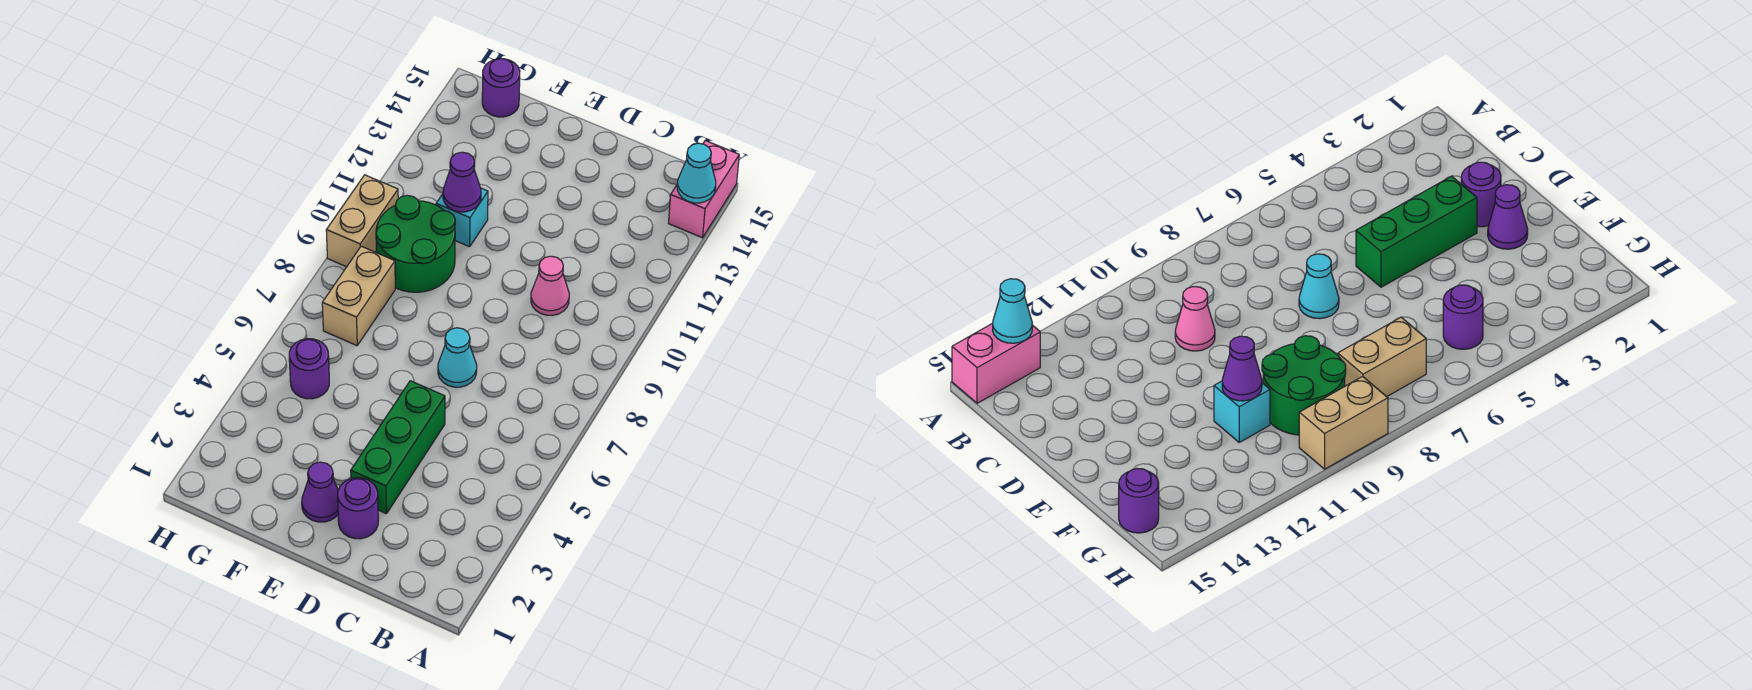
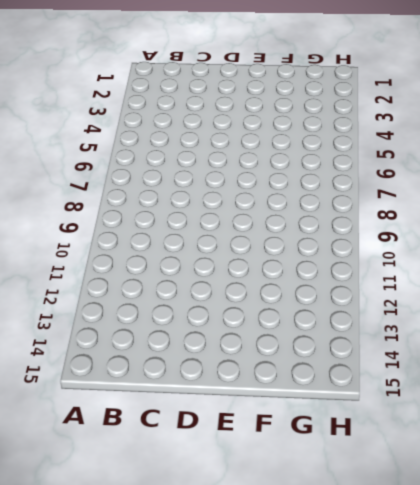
none -> pink 1x2 brick [669,141,739,238]
none -> pink 1x1 cone [531,256,569,315]
none -> purple 1x1 round brick [338,478,378,539]

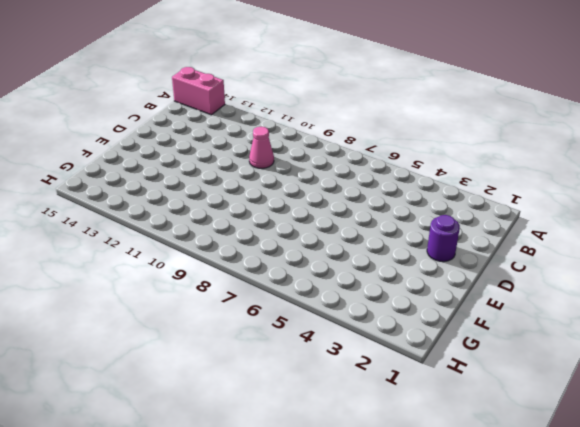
none -> green 1x3 brick [351,381,445,514]
none -> cyan 1x1 cone [438,328,477,387]
none -> purple 1x1 cone [302,462,338,522]

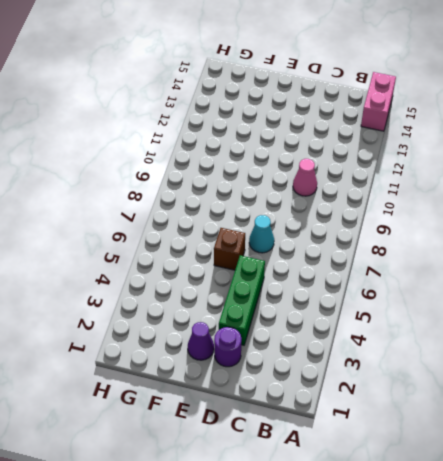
brown 1x1 brick [214,228,245,270] -> none
none -> green 2x2 round brick [376,195,455,292]
none -> cyan 1x1 brick [436,188,488,247]
none -> purple 1x1 round brick [289,339,329,399]

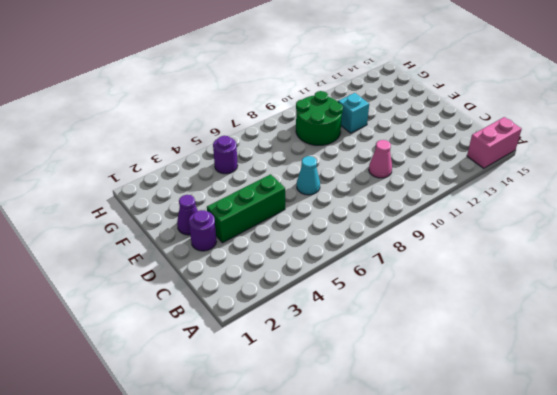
none -> tan 1x2 brick [322,246,395,346]
none -> purple 1x1 round brick [482,59,520,117]
none -> tan 1x2 brick [326,175,398,267]

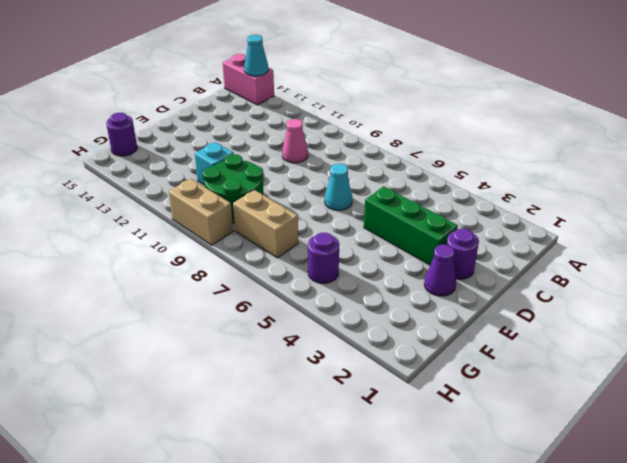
none -> purple 1x1 cone [443,152,481,212]

